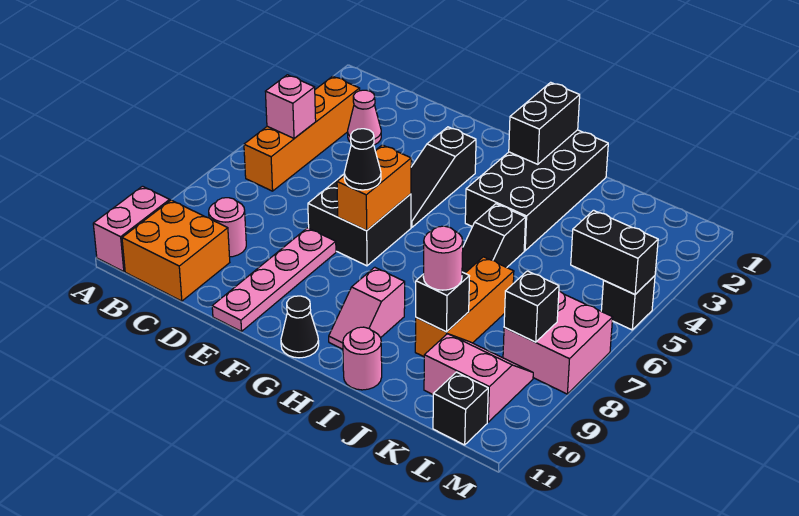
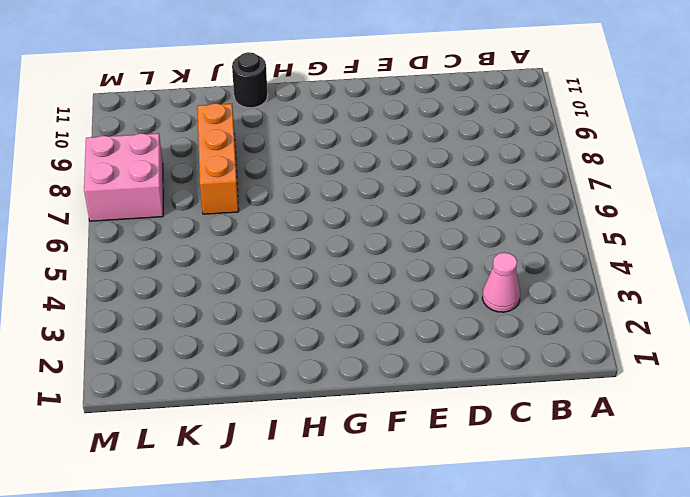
black 1x1 round brick [232,52,268,108] -> pink 1x1 round brick [343,327,382,390]
none -> pink 1x2 brick [93,186,170,272]
none -> orange 1x4 brick [244,76,360,191]
none -> orange 2x2 brick [122,200,230,301]

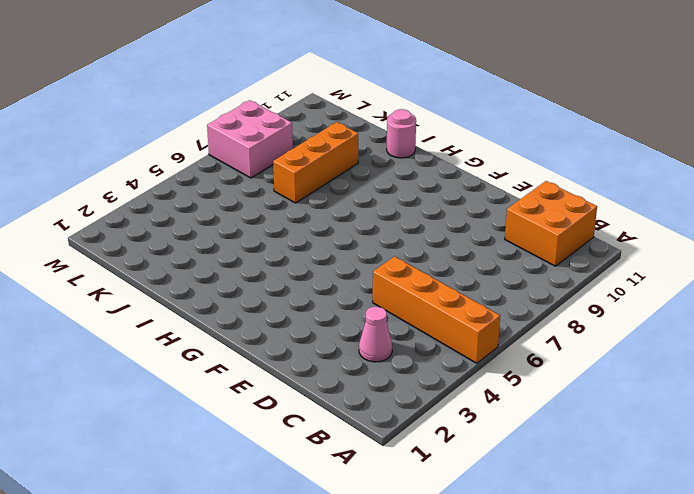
orange 1x4 brick [373,256,500,363] -> orange 1x4 brick turned to [244,76,360,191]
none -> pink 1x2 brick [93,186,170,272]
none -> pink 1x1 round brick [209,198,246,257]
none -> black 2x2 brick [308,175,411,266]

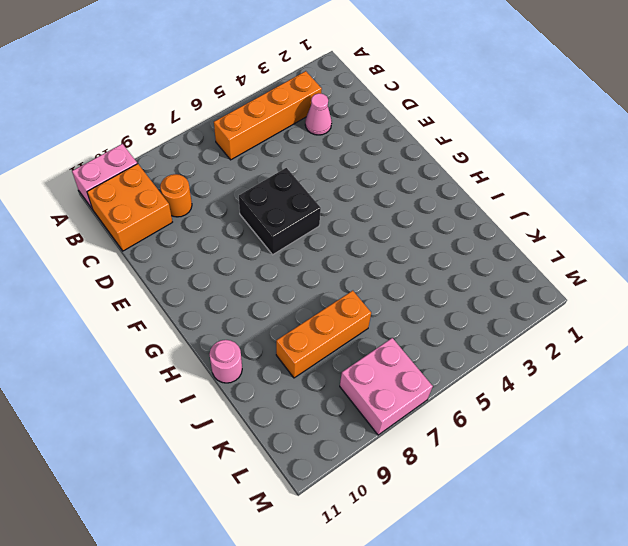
orange 1x1 round brick [160,174,192,217] -> pink 1x1 round brick [209,198,246,257]
none -> pink 1x4 plate [212,228,336,331]
none -> black 1x3 slope [411,127,476,227]
none -> black 1x1 cone [281,296,319,358]

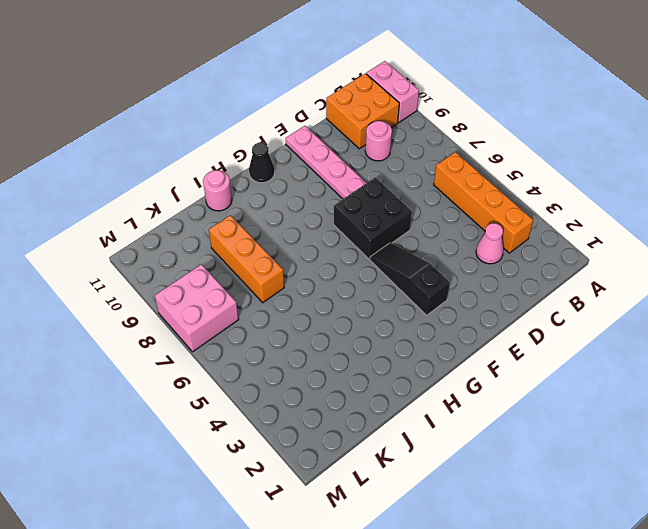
none -> black 2x4 brick [465,130,608,251]
none -> pink 1x2 slope [329,267,405,349]
none -> black 1x2 slope [462,204,526,273]

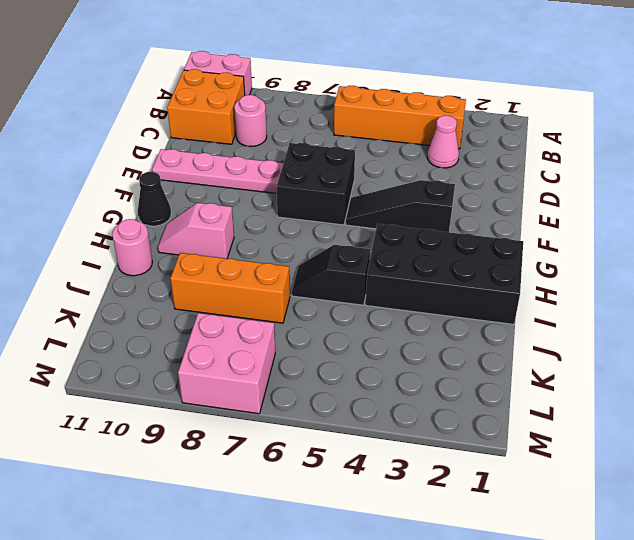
none -> pink 2x2 slope [424,334,533,422]
none -> black 1x1 brick [433,372,488,445]
none -> black 1x1 brick [601,276,655,330]

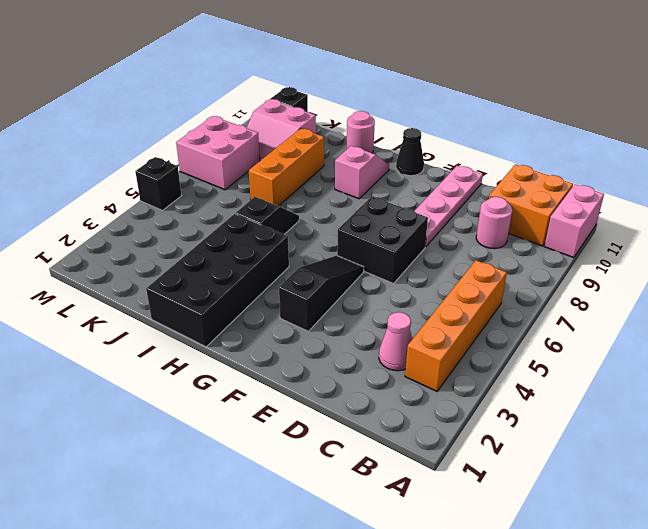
none -> pink 1x1 brick [265,75,316,138]
none -> orange 1x2 brick [337,145,411,231]
none -> black 1x2 brick [509,82,580,164]

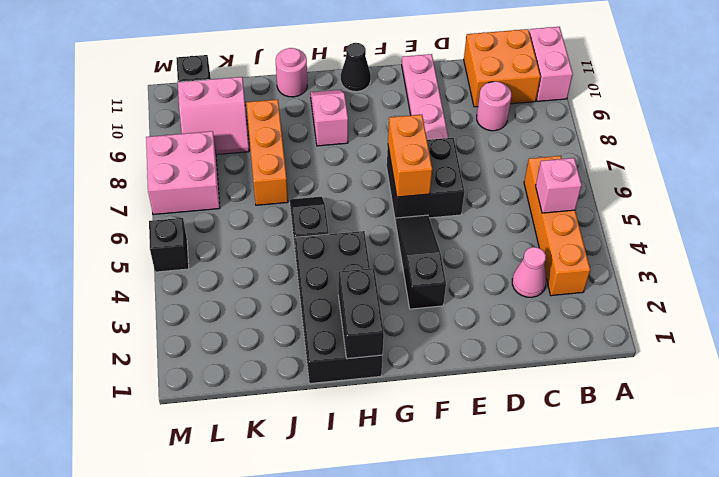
none -> black 1x1 brick [416,272,470,332]
none -> black 1x2 brick [571,210,658,294]
none -> black 1x1 brick [504,271,559,342]

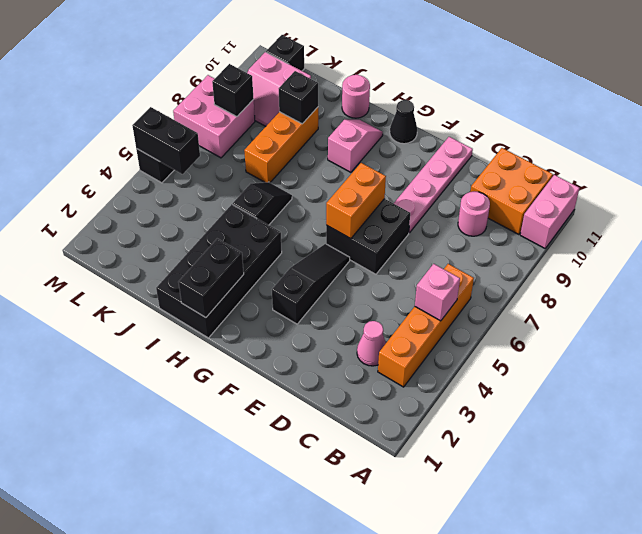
none -> black 1x1 cone [344,129,381,190]
none -> pink 1x1 round brick [423,226,463,290]

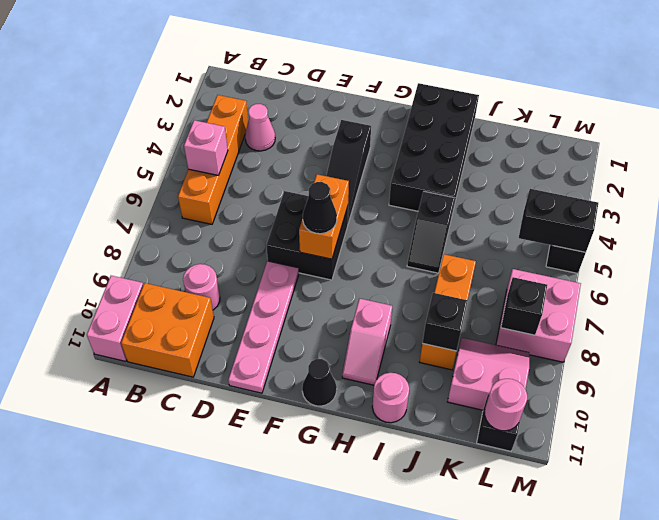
pink 1x1 round brick [485,379,527,431] -> pink 1x1 round brick moved to [423,226,463,290]
none -> black 1x2 brick [509,82,580,164]

